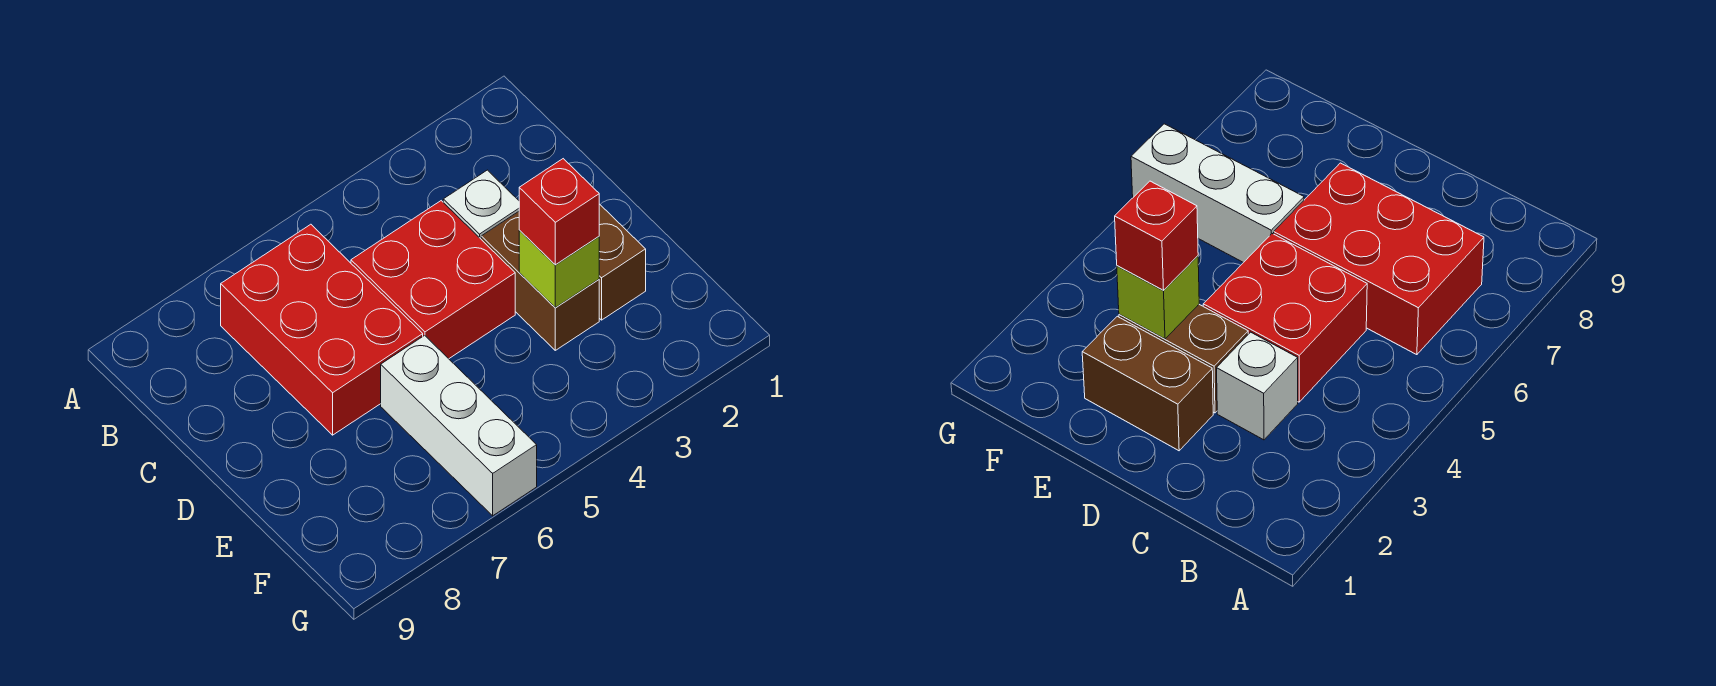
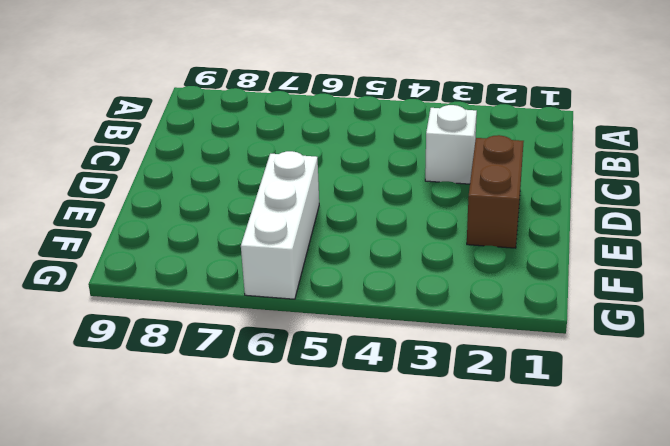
none -> red 2x3 brick [221,224,423,435]
none -> red 2x2 brick [351,201,515,359]

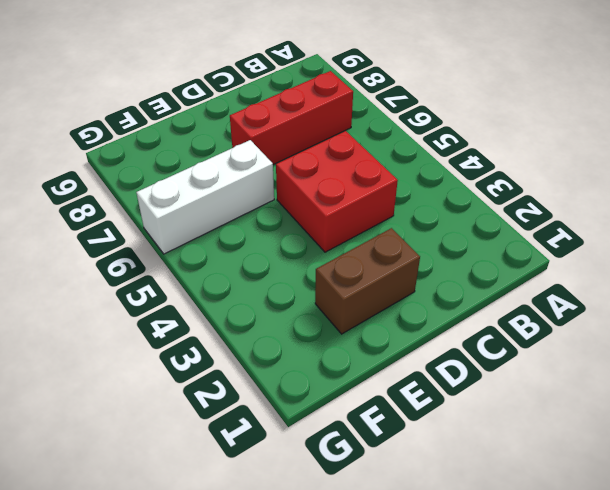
red 1x3 brick [230,71,353,165] -> red 2x3 brick [221,224,423,435]
none -> white 1x1 brick [443,170,519,239]
none -> brown 1x2 brick [481,212,599,350]

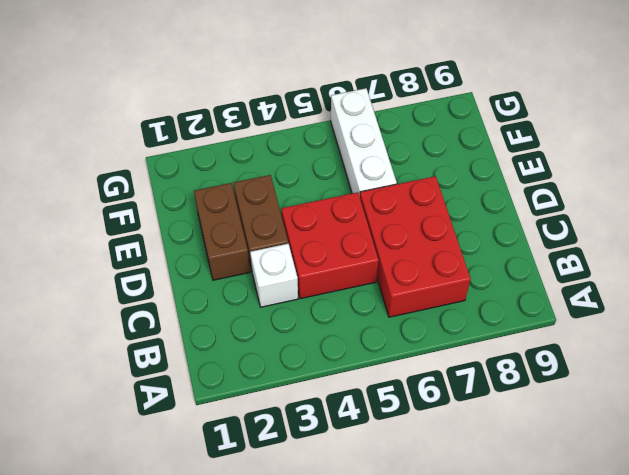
none -> lime 1x1 brick [519,230,599,308]
none -> red 1x1 brick [519,159,599,265]

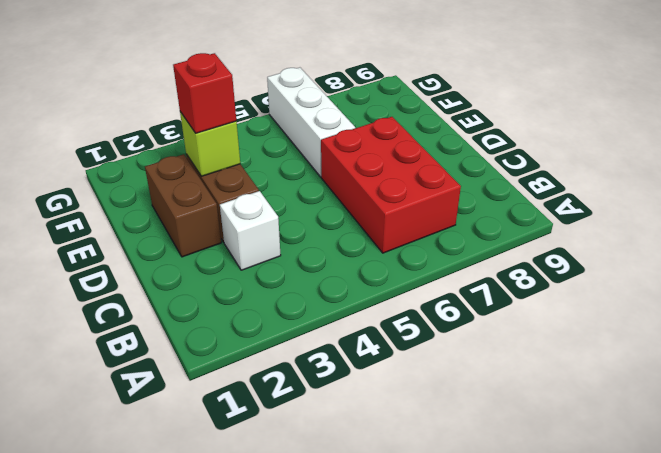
none -> red 2x2 brick [351,201,515,359]

